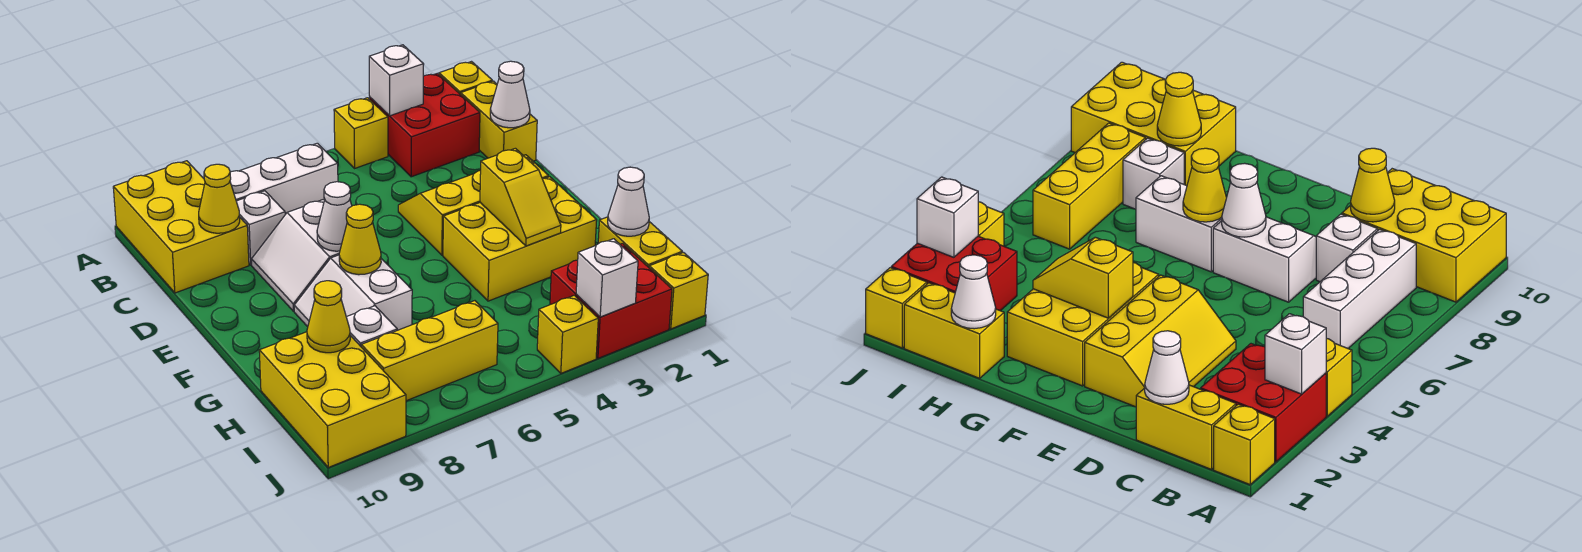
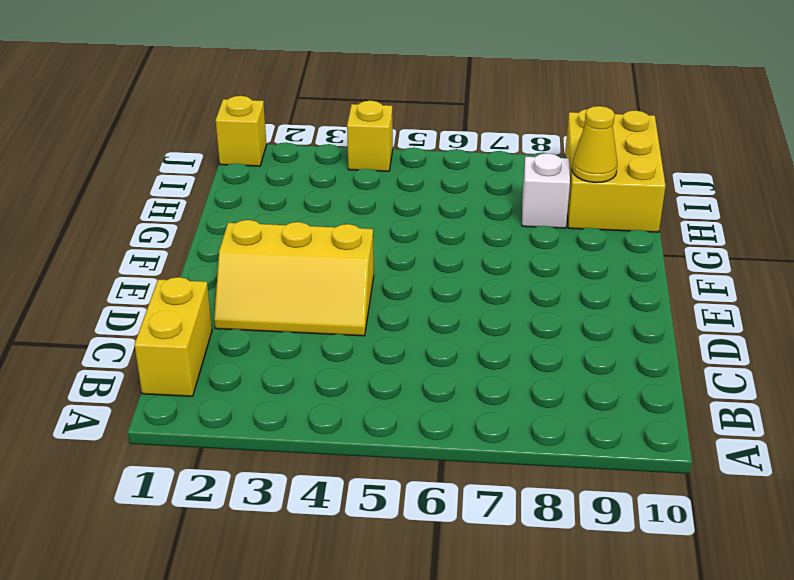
none -> yellow 1x1 brick [439,62,492,95]
none -> red 2x2 brick [370,73,480,177]
none -> yellow 1x1 brick [334,98,388,168]

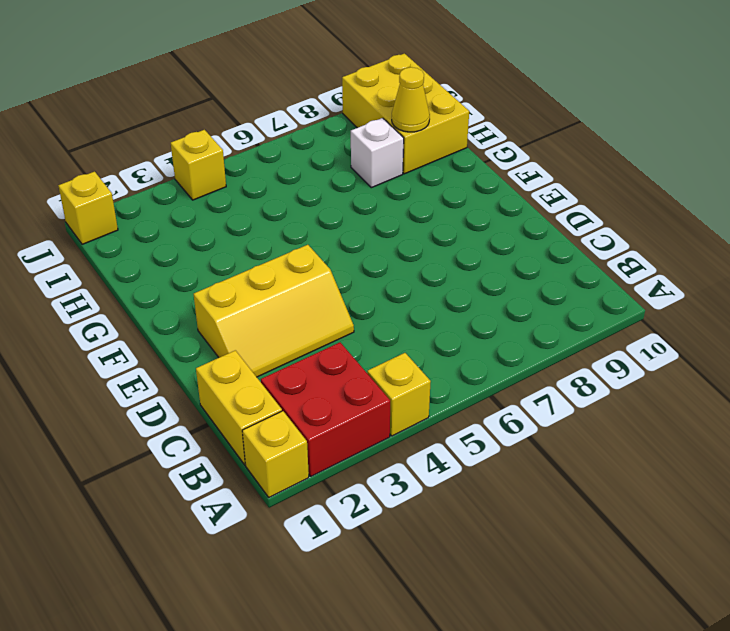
none -> yellow 2x3 brick [113,161,249,293]
none -> white 1x3 brick [230,143,338,214]
none -> white 1x1 brick [236,191,285,265]

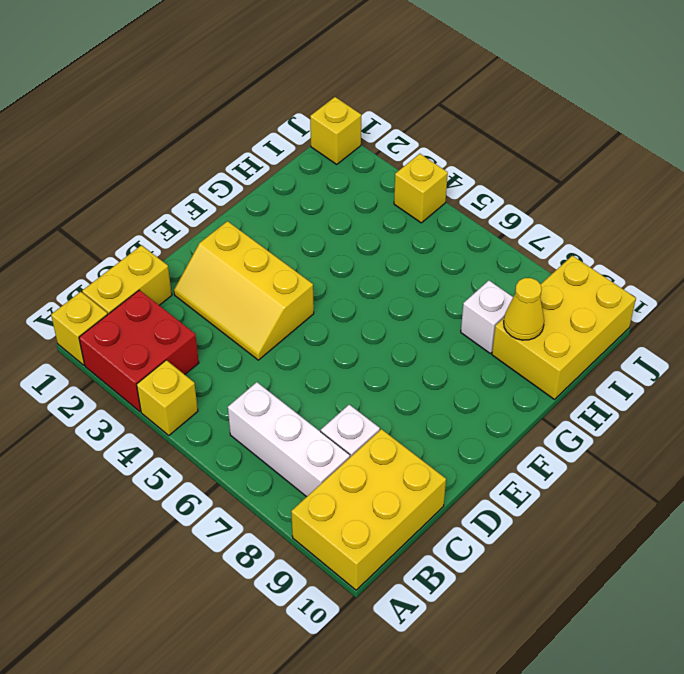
none -> white 2x2 slope [252,199,340,311]
none -> yellow 2x3 brick [443,177,597,301]
none -> white 2x2 slope [294,255,412,330]

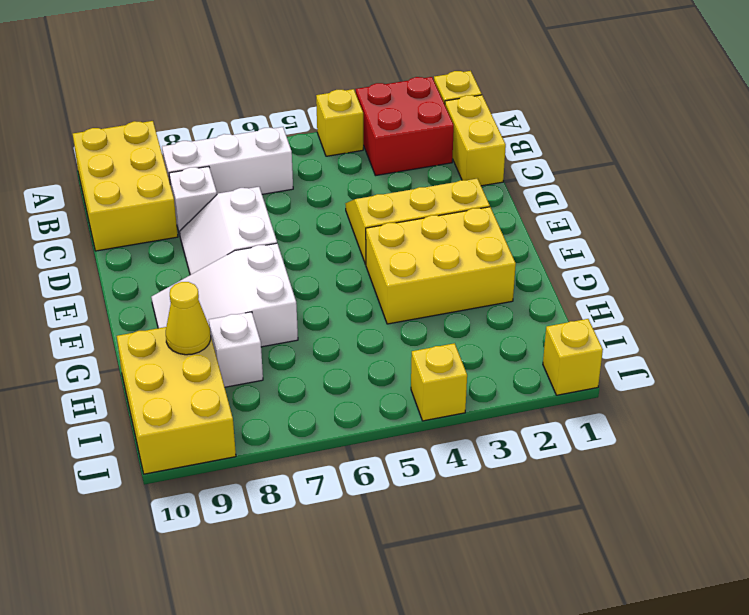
white 2x3 slope [151,243,298,347] -> white 2x2 slope [294,255,412,330]
none -> yellow 1x2 brick [598,217,682,267]
none -> red 2x2 brick [550,243,672,358]
none -> yellow 1x3 brick [361,301,498,401]

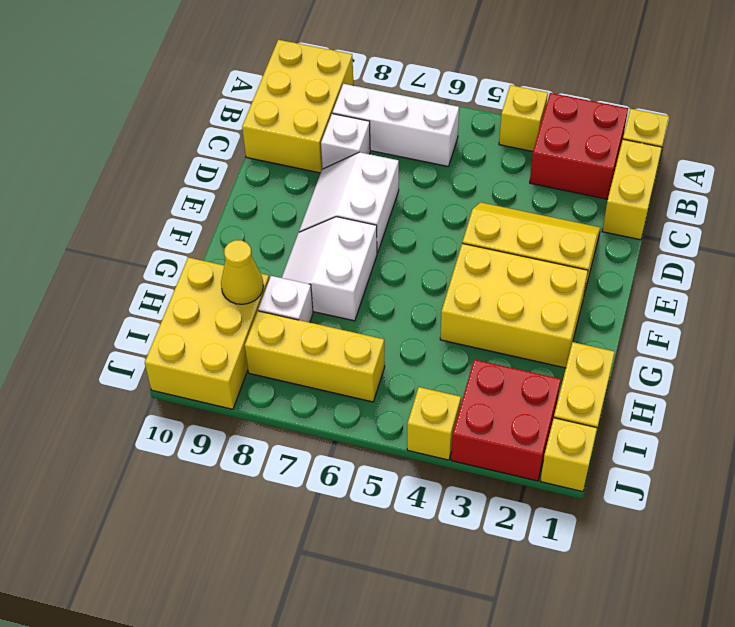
none -> white 1x1 brick [369,45,424,116]
none -> white 1x1 cone [490,61,530,128]
none -> yellow 1x1 cone [199,164,240,233]

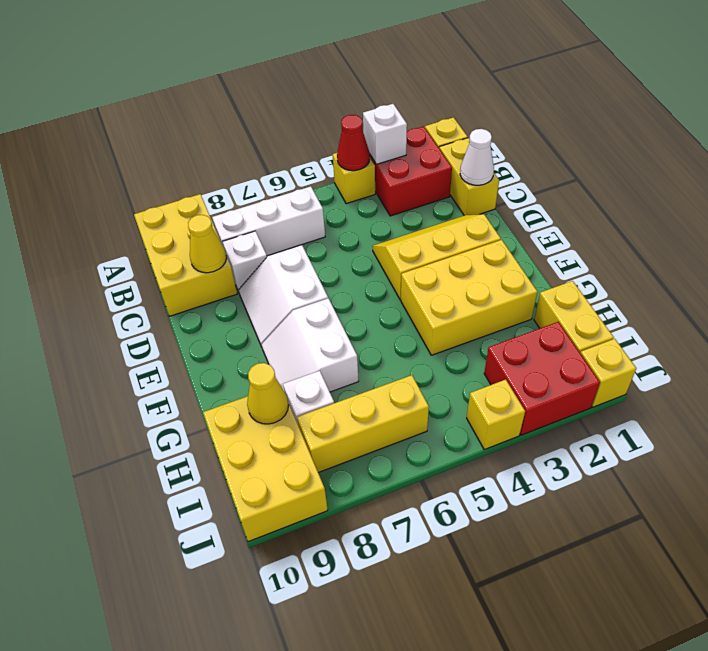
red 1x1 cone [337,115,370,171] -> none
none -> white 1x1 cone [317,182,352,251]
none -> yellow 1x2 slope [480,148,561,246]
none -> yellow 1x1 cone [339,204,381,275]

